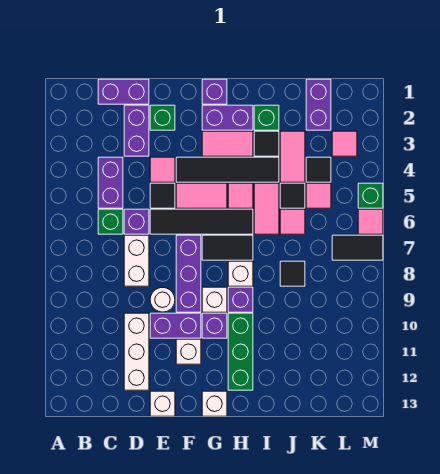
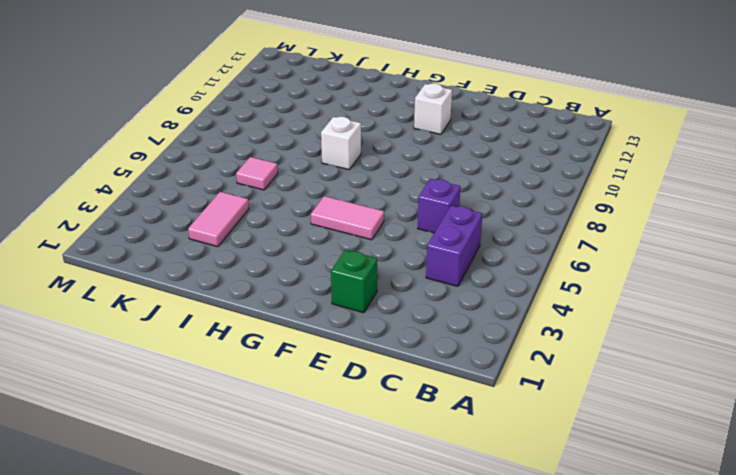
none -> purple 1x2 brick [98,79,149,104]
none -> green 1x1 brick [98,209,123,234]
none -> purple 1x2 brick [124,105,149,156]
none -> white 1x2 brick [124,235,149,286]

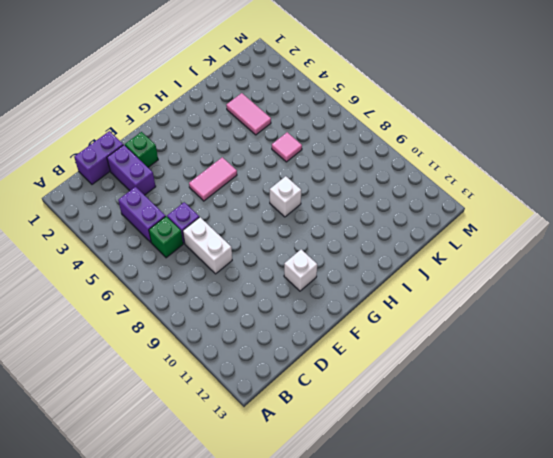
none -> white 1x3 brick [124,313,149,390]
none -> pink 1x1 tile [150,157,175,182]
none -> black 1x1 tile [150,183,175,208]
none -> black 1x4 tile [150,209,253,234]

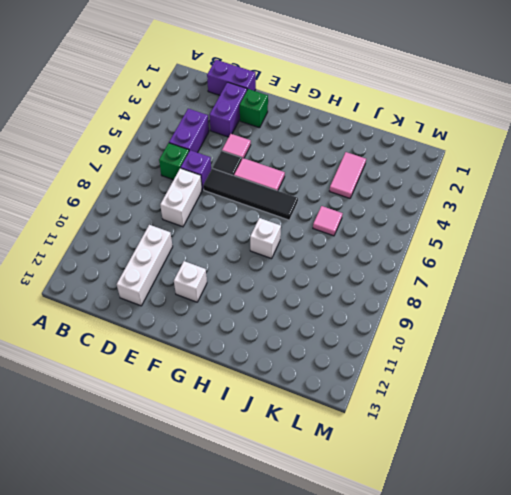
none -> white 1x1 round brick [150,287,175,312]
none -> purple 1x2 brick [150,313,201,338]
none -> white 1x1 brick [150,391,175,416]
none -> black 1x4 tile [176,157,279,182]

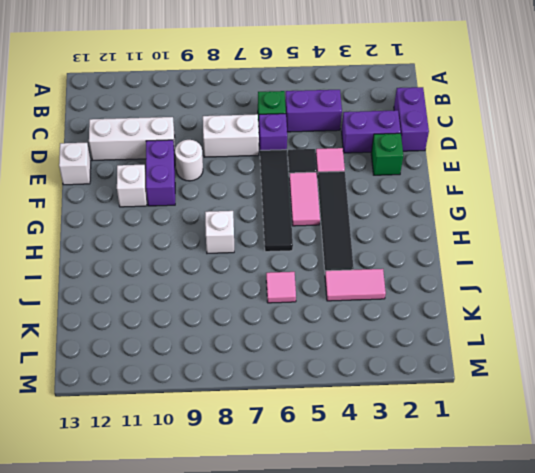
none -> purple 1x3 brick [176,235,201,312]
none -> purple 1x1 brick [202,79,227,104]
none -> purple 1x2 brick [202,105,253,130]
none -> pink 1x2 tile [202,131,253,156]

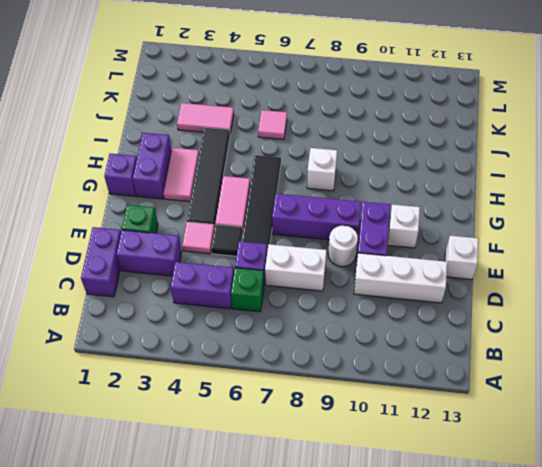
none -> black 1x2 tile [202,235,253,260]
none -> white 1x1 brick [202,287,227,312]
none -> purple 1x1 brick [202,313,227,338]
none -> white 1x1 brick [202,391,227,416]

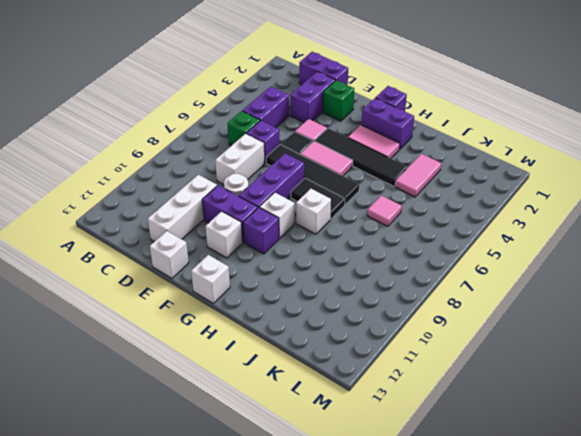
none -> pink 1x1 tile [228,183,253,208]
none -> purple 1x1 brick [228,287,253,312]
none -> green 1x3 brick [228,313,253,390]
none -> green 1x1 brick [254,105,279,130]

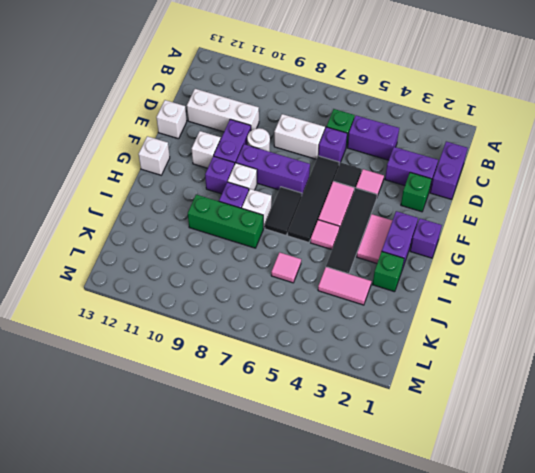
green 1x3 brick [188,194,264,248] -> green 1x3 brick moved to [228,313,253,390]
none -> black 1x1 tile [254,131,279,156]
none -> pink 1x2 tile [254,183,279,234]
none -> black 1x1 tile [280,183,305,208]
none -> black 1x1 tile [280,261,305,286]

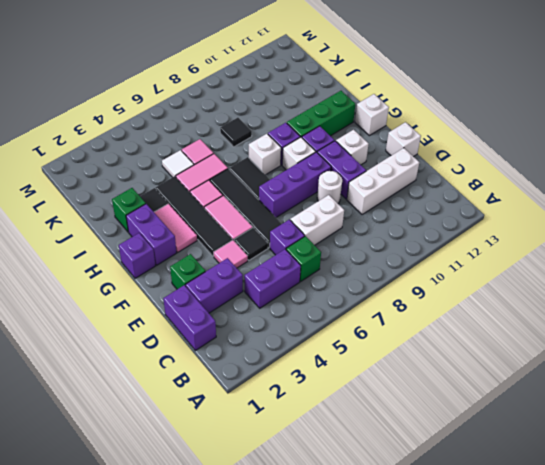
white 1x1 tile [162,150,194,177] -> black 1x1 tile [280,183,305,208]
none -> pink 1x2 tile [280,131,305,182]
none -> purple 1x2 brick [306,79,331,130]
none -> black 1x1 tile [306,157,331,182]
none -> pink 1x1 tile [306,183,331,208]

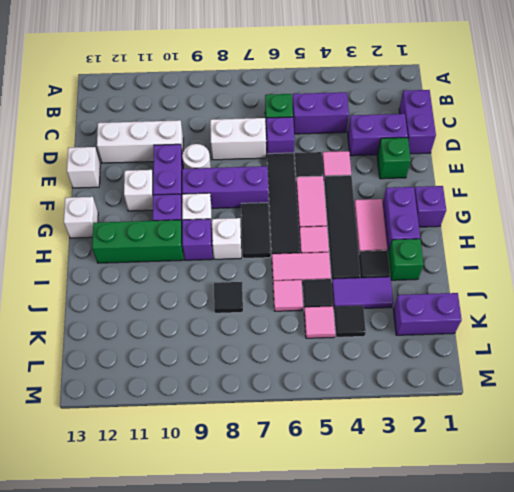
purple 1x2 tile [332,277,393,308] -> pink 1x2 tile [280,131,305,182]
none -> pink 1x1 tile [332,131,357,156]
none -> black 1x2 tile [332,235,383,260]
none -> green 1x1 brick [358,183,383,208]
none -> pink 1x1 tile [358,209,383,234]

